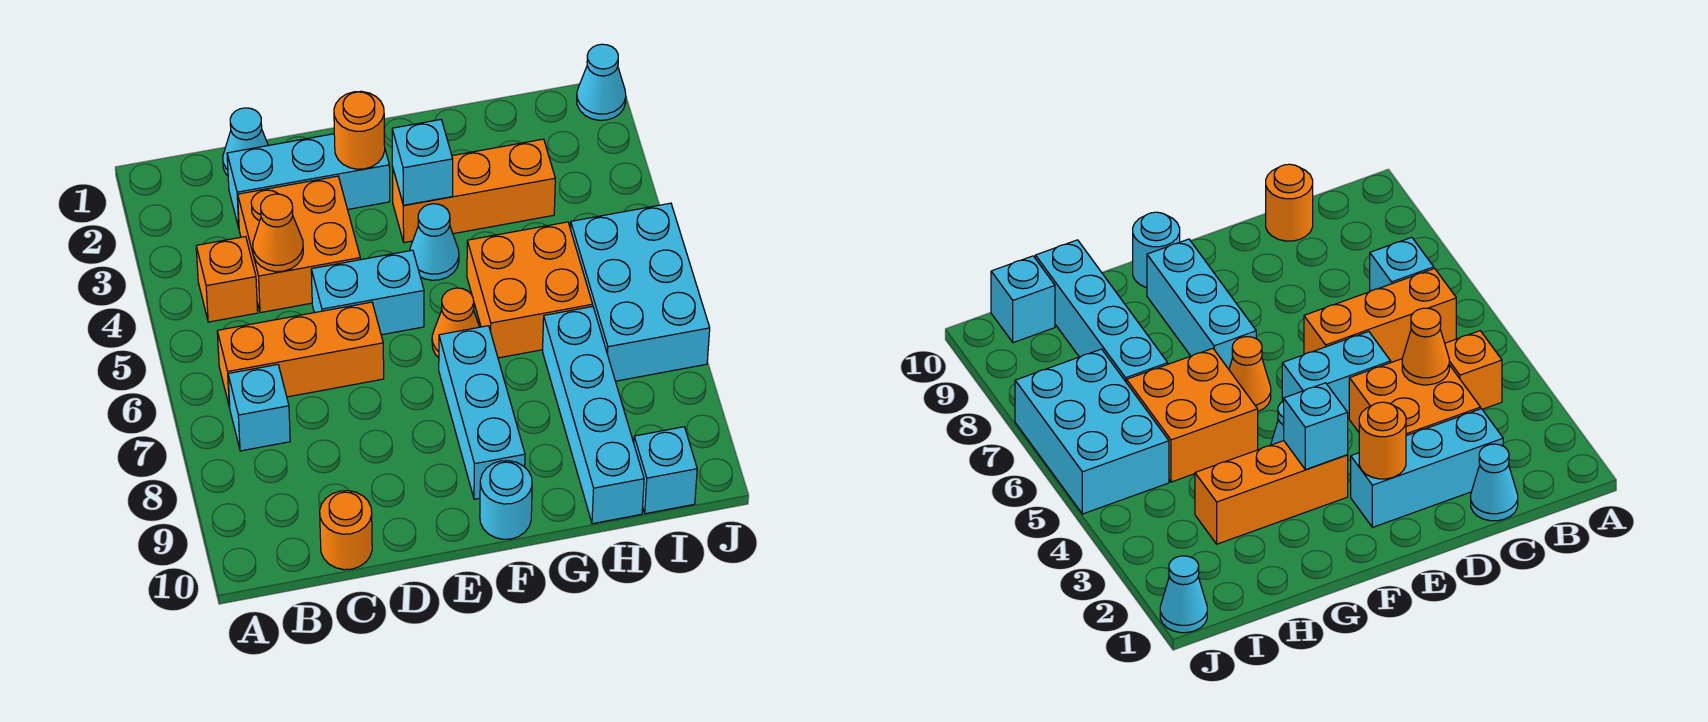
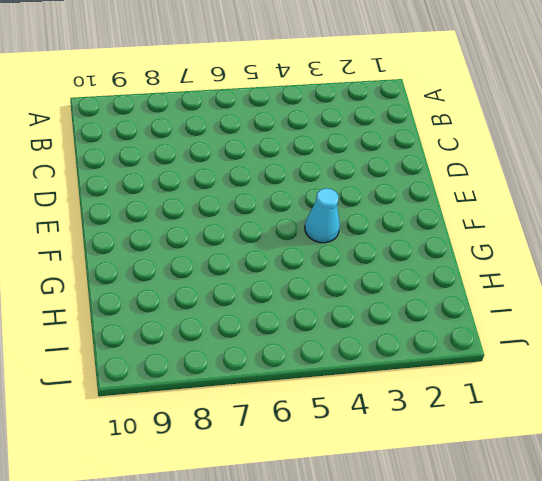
none -> orange 1x1 brick [196,237,258,322]
none -> orange 1x3 brick [217,302,384,407]
none -> cyan 1x1 brick [228,364,290,451]

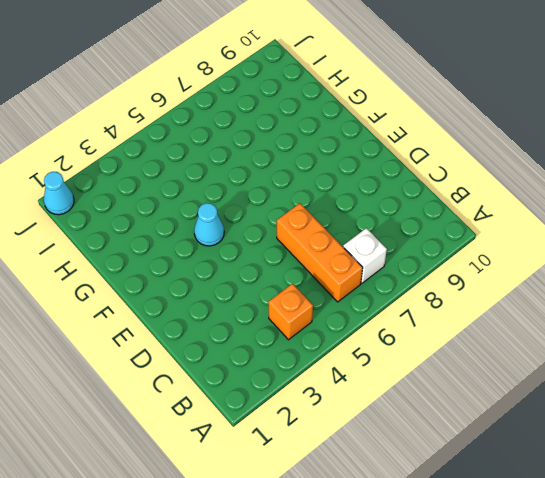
white 1x1 brick [343,228,387,283] -> cyan 1x1 brick [228,364,290,451]
none -> cyan 1x1 cone [223,108,268,176]
none -> cyan 1x3 brick [227,134,390,227]
none -> orange 2x2 brick [238,176,360,313]

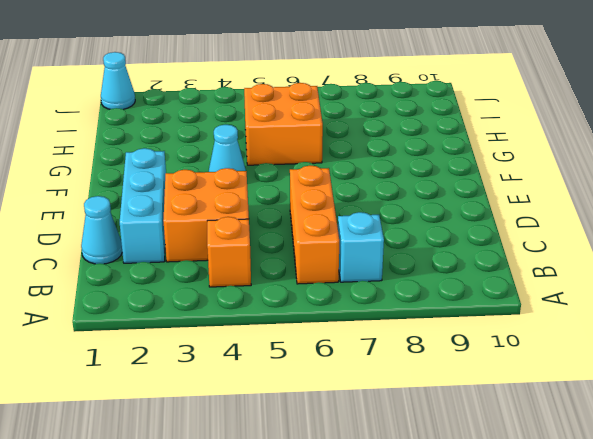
none -> orange 1x1 round brick [320,491,372,570]
none -> cyan 1x2 brick [311,250,424,335]
none -> orange 1x3 brick [393,139,555,243]

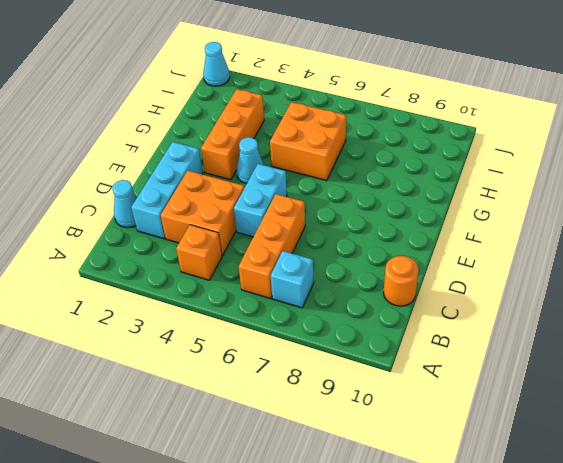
none -> orange 1x1 cone [432,288,479,358]
none -> cyan 1x3 brick [439,326,525,499]
none -> cyan 1x1 round brick [480,461,532,539]

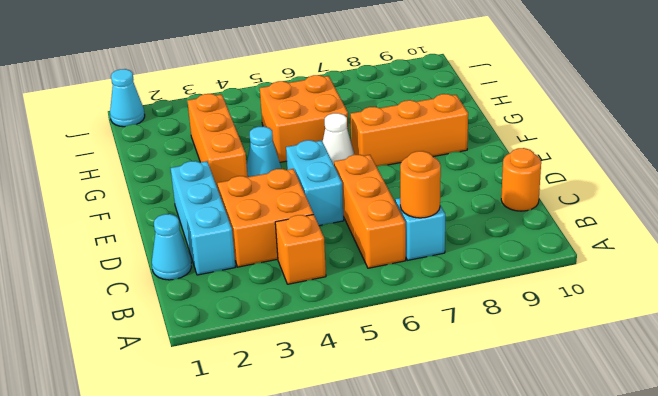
orange 1x1 round brick [400,151,441,218] -> orange 1x1 round brick moved to [334,91,385,169]
white 1x1 cone [322,113,355,165] -> orange 1x1 cone [432,288,479,358]
orange 1x3 brick [350,94,468,167] -> cyan 1x3 brick [439,326,525,499]
none -> cyan 1x1 round brick [480,461,532,539]
none -> cyan 1x4 brick [543,307,644,524]
none -> cyan 2x3 brick [570,203,710,381]

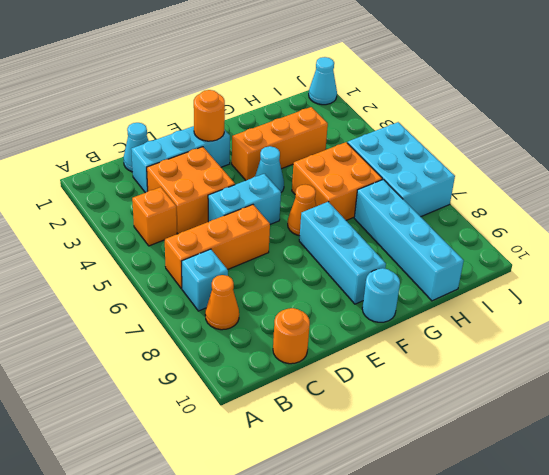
orange 1x1 cone [205,275,239,330] -> orange 1x1 cone moved to [253,194,303,272]
none -> cyan 1x1 brick [634,427,697,514]
none -> cyan 1x1 brick [392,120,453,205]

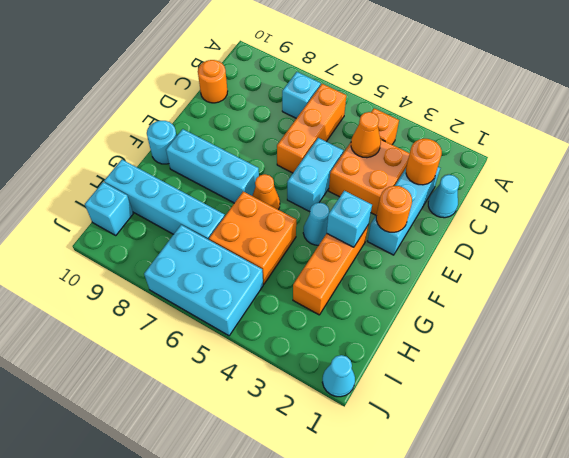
orange 1x1 round brick [406,139,442,185] -> none

